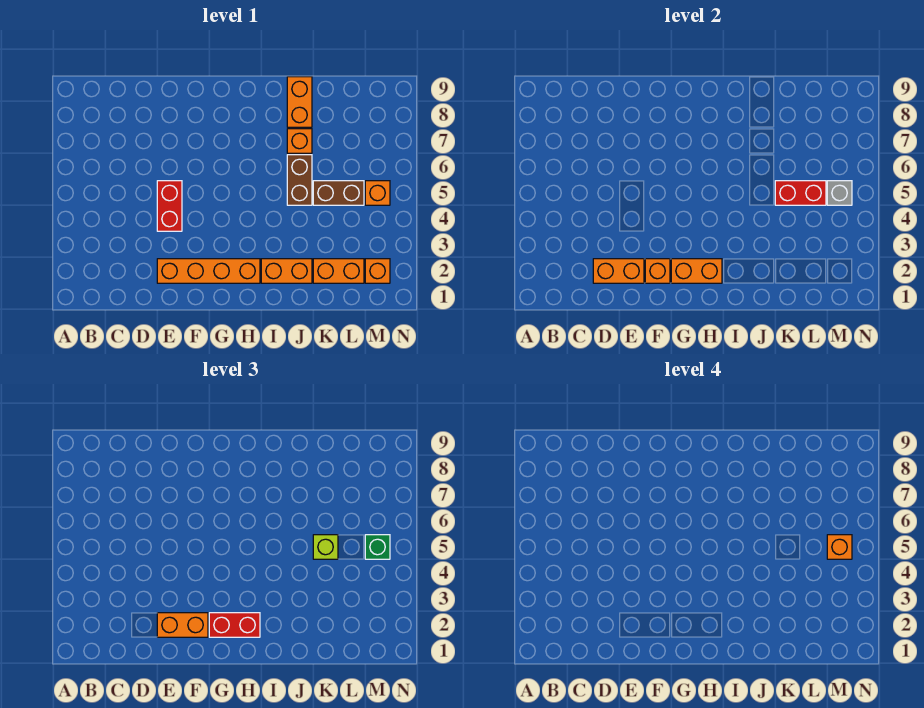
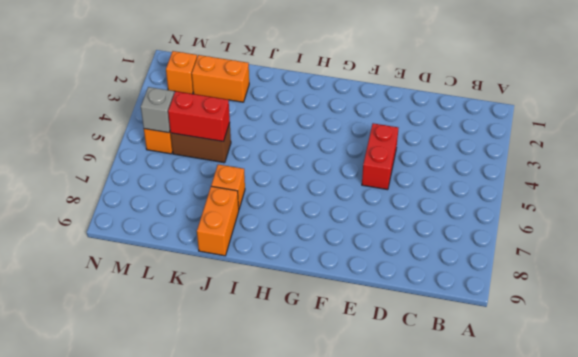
none -> orange 1x4 brick [157,259,260,283]
none -> orange 1x2 brick [261,259,312,283]
none -> brown 1x2 brick [287,155,312,205]

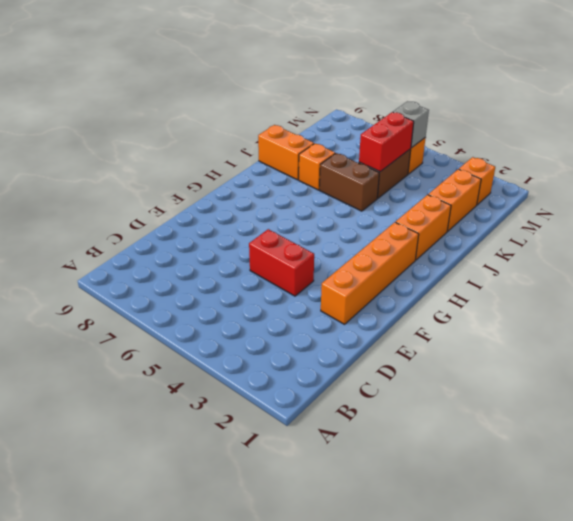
none -> orange 1x2 brick [593,259,644,283]
none -> orange 1x1 brick [645,259,670,283]
none -> orange 1x2 brick [671,259,722,283]

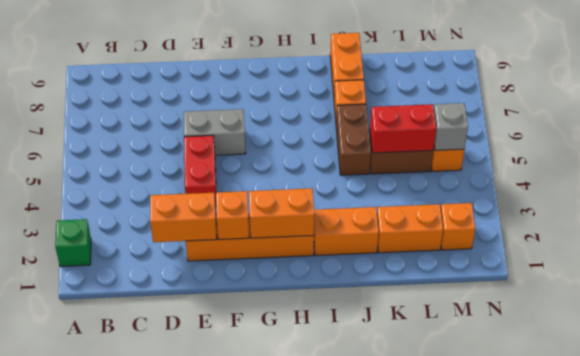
green 1x1 brick [55,219,91,267] -> green 1x1 brick moved to [365,535,390,559]
grey 1x2 brick [184,109,246,155] -> none
none -> orange 1x2 brick [157,613,208,637]
none -> red 1x2 brick [209,613,260,637]
none -> lime 1x1 brick [313,535,338,559]

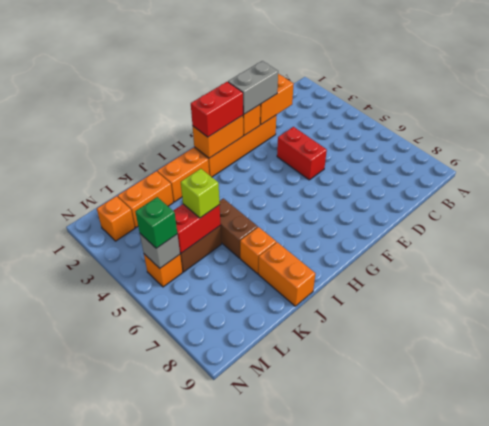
grey 1x2 brick [228,61,278,114] -> orange 1x2 brick [157,613,208,637]
none -> orange 1x1 brick [827,535,852,559]

